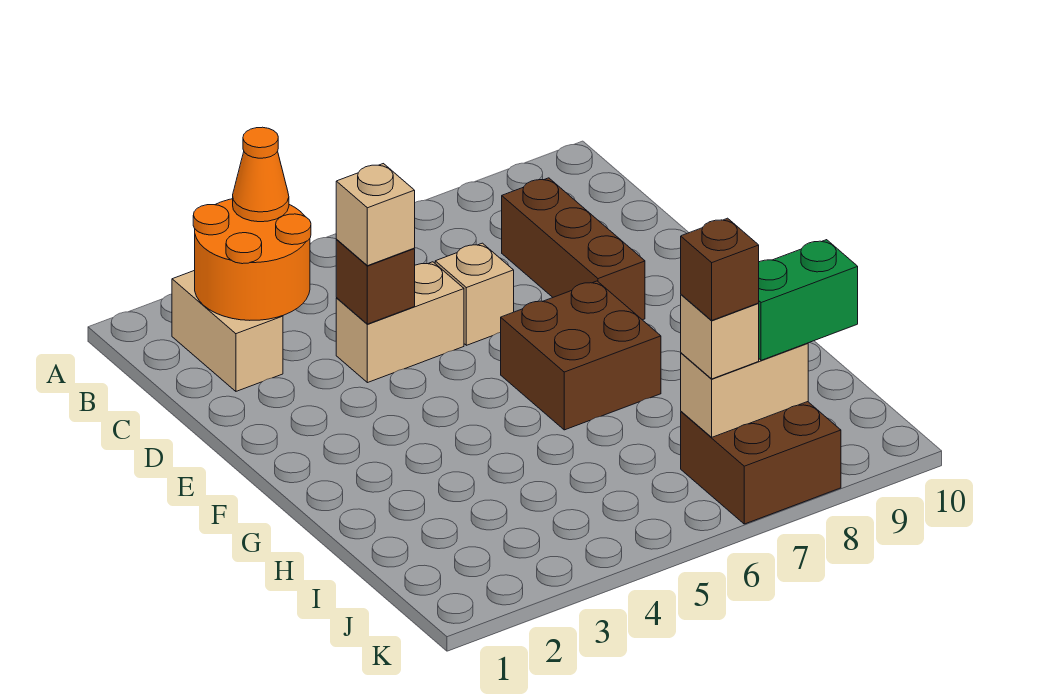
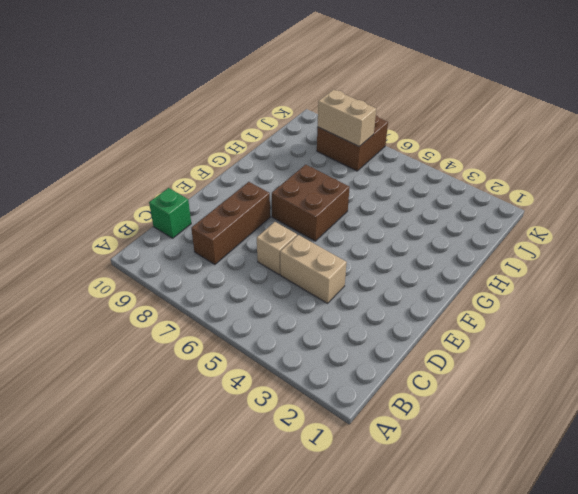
green 1x1 brick [149,188,191,238] -> none
none -> tan 1x2 brick [172,270,283,391]
none -> orange 2x2 round brick [193,199,311,320]
none -> brown 1x1 brick [336,240,415,324]

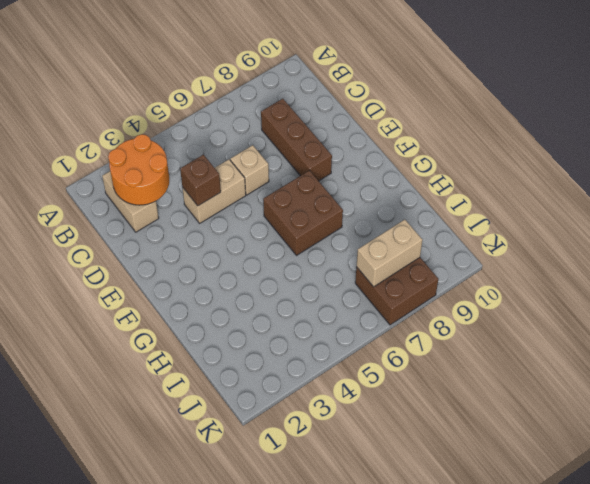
none -> orange 1x1 cone [233,127,289,222]
none -> tan 1x1 brick [336,164,415,266]
none -> tan 1x1 brick [681,295,759,379]

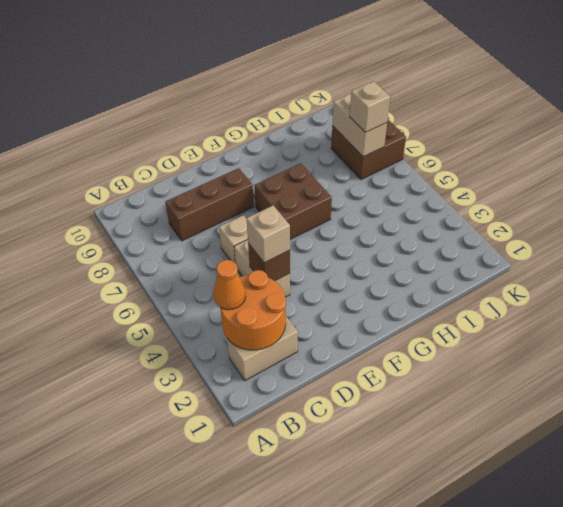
none -> green 1x2 brick [758,240,858,360]
none -> brown 1x1 brick [681,218,759,321]

